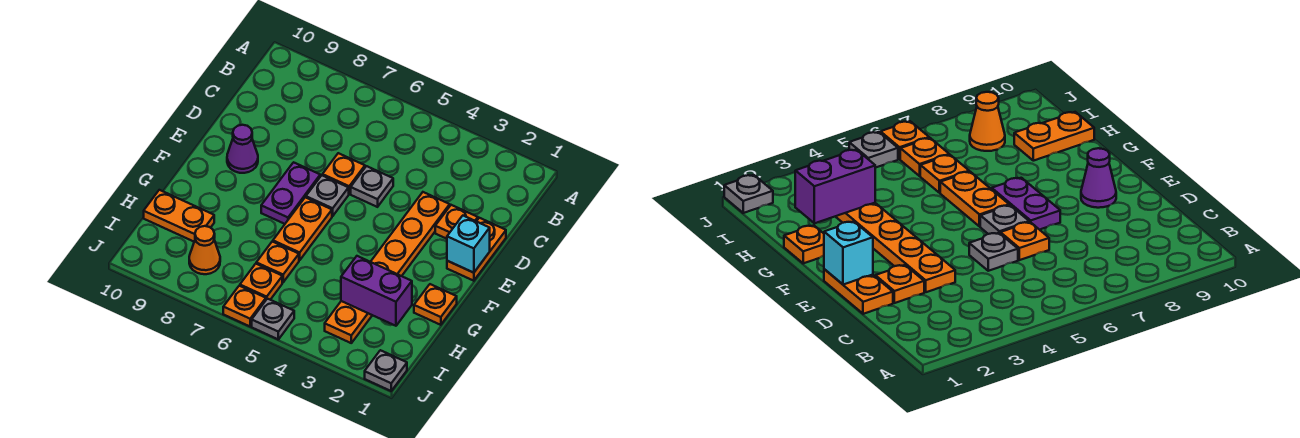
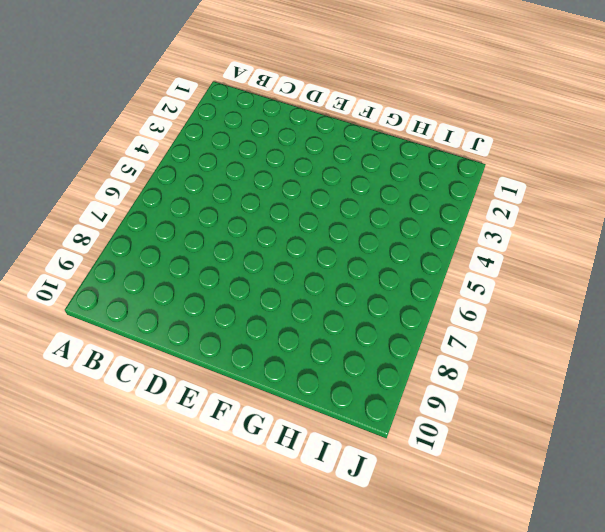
none -> orange 1x2 plate [447,218,506,281]
none -> orange 1x1 plate [435,205,478,239]
none -> orange 1x6 plate [325,192,450,343]

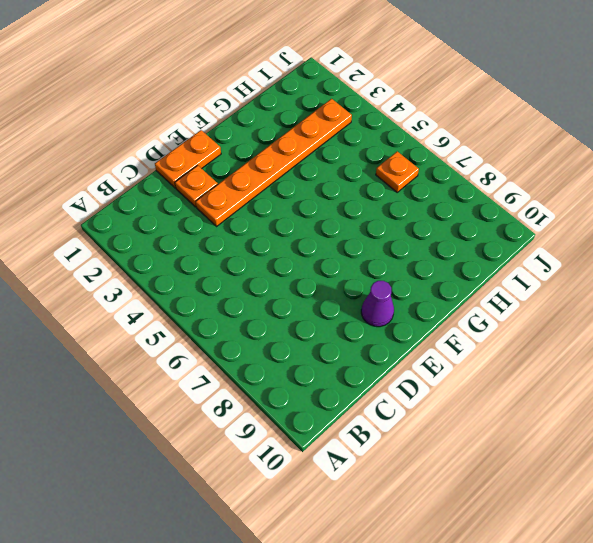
none -> grey 1x1 plate [351,166,393,207]
none -> orange 1x1 plate [322,153,365,194]
none -> grey 1x1 plate [306,175,349,216]

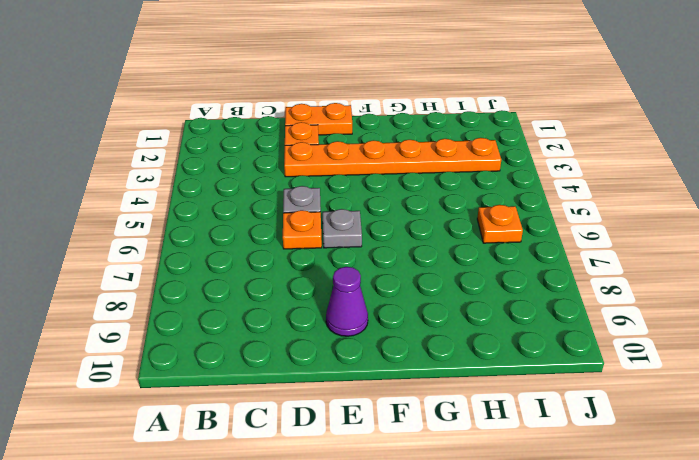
none -> purple 1x2 plate [261,162,320,224]
none -> orange 1x2 plate [273,197,332,260]
none -> orange 1x1 plate [414,284,457,325]

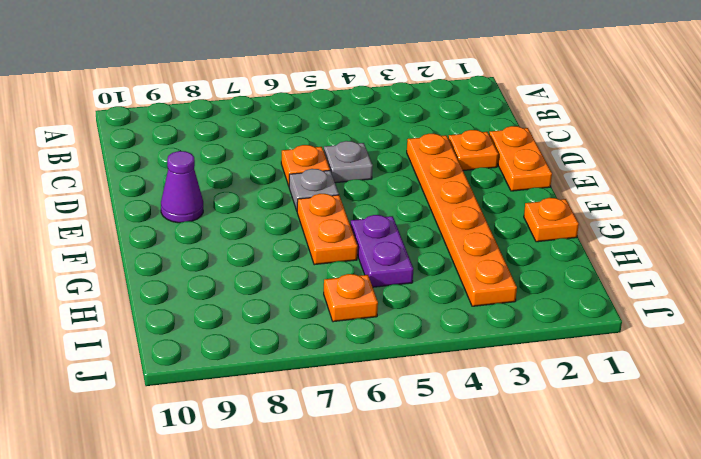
purple 1x2 plate [350,215,413,287] -> purple 1x2 plate moved to [261,162,320,224]
none -> orange 1x1 plate [256,242,299,282]
none -> orange 1x2 plate [144,190,214,242]
none -> orange 1x1 cone [189,226,220,274]

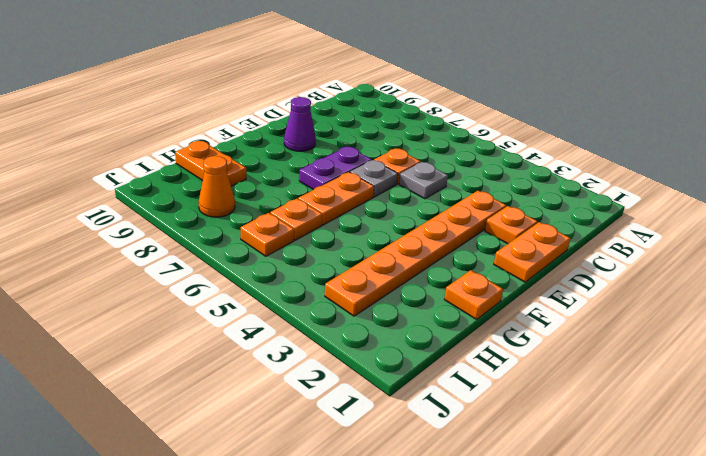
none -> grey 1x1 plate [365,350,407,391]
none -> grey 1x1 plate [252,299,294,339]
none -> orange 1x1 plate [223,286,266,326]

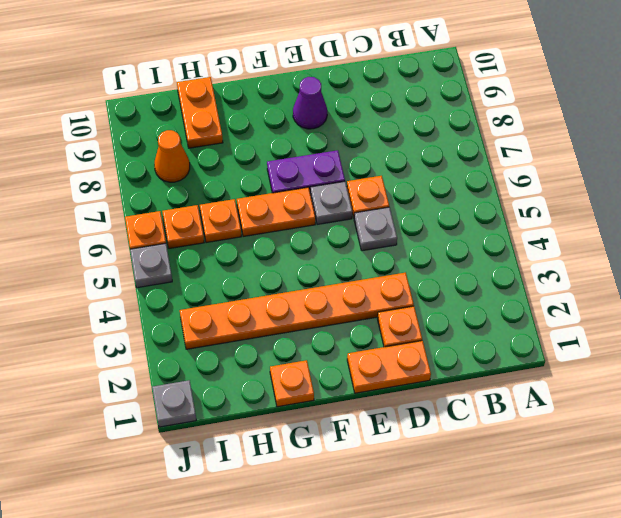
none -> cyan 1x1 brick [447,216,490,273]
none -> purple 1x2 brick [341,256,412,326]

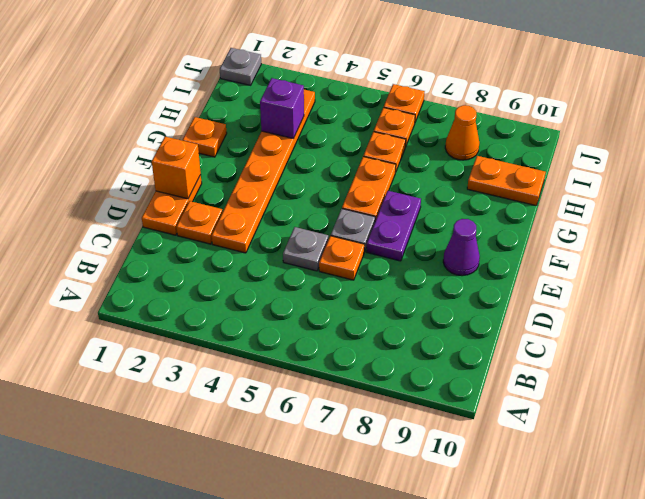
orange 1x1 brick [152,137,201,199] -> cyan 1x1 brick [447,216,490,273]
purple 1x1 brick [260,78,304,138] -> purple 1x2 brick [341,256,412,326]
none -> grey 1x1 plate [252,299,294,339]

